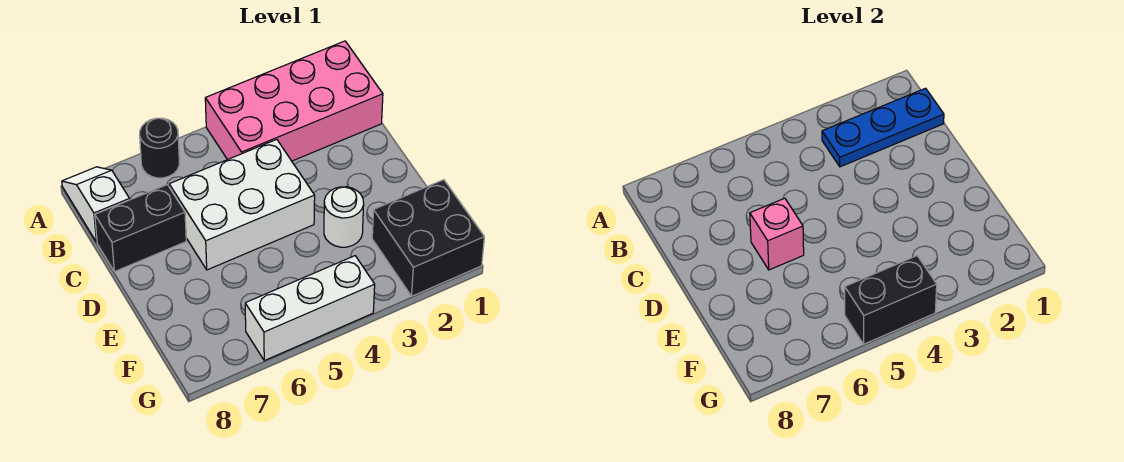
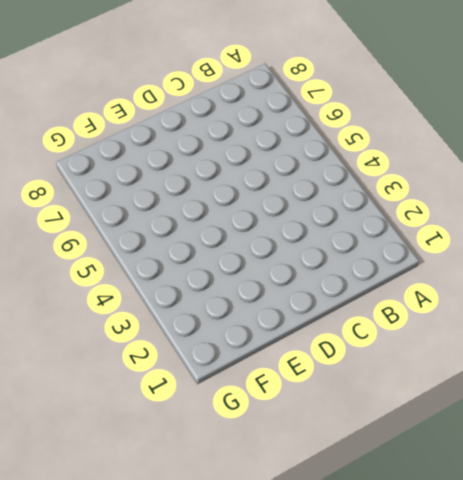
none -> pink 2x4 brick [205,41,383,161]
none -> black 1x1 round brick [140,118,179,178]

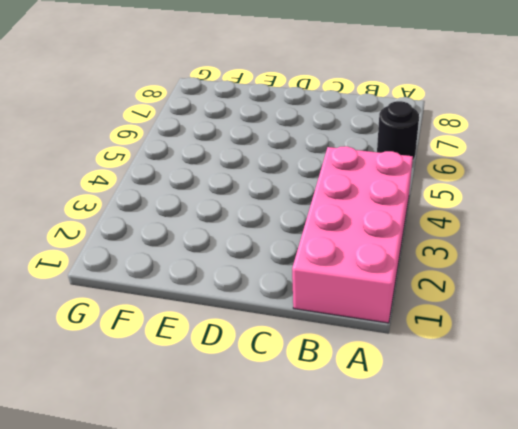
none -> white 1x2 slope [62,167,130,242]
none -> white 2x3 brick [169,139,315,270]

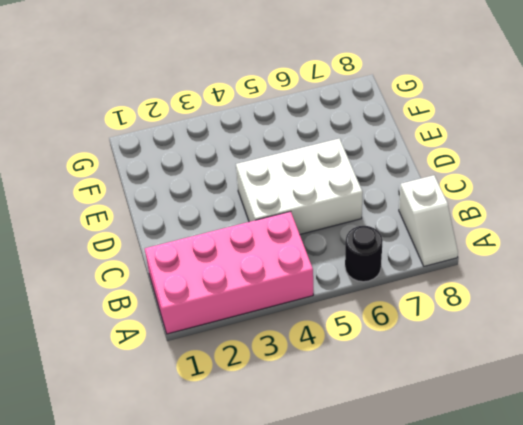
none -> black 1x2 brick [95,185,186,272]
none -> white 1x1 round brick [324,187,364,247]

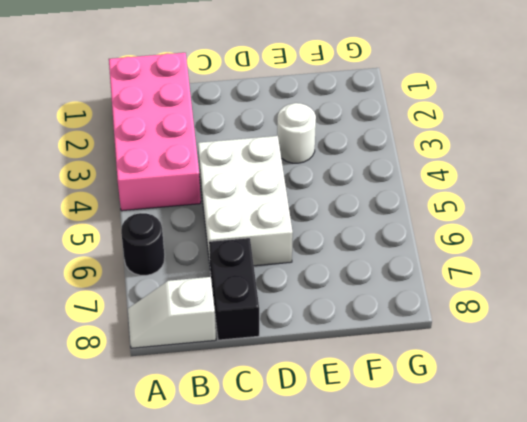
none -> black 2x2 brick [372,180,484,296]
none -> white 1x3 brick [245,256,375,361]

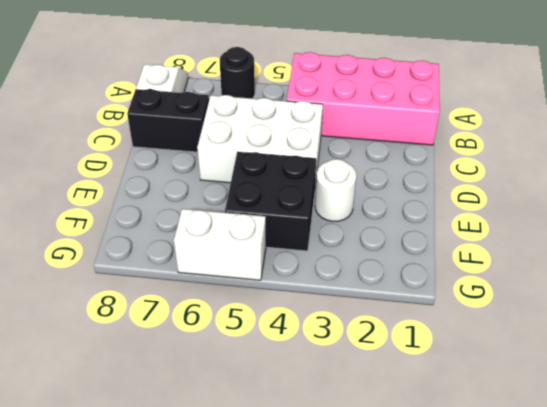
black 2x2 brick [225,152,316,251] -> black 2x2 brick moved to [372,180,484,296]
white 1x2 brick [174,209,266,280] -> white 1x3 brick [245,256,375,361]
none -> blue 1x3 plate [822,88,944,167]
none -> pink 1x1 brick [750,198,804,270]

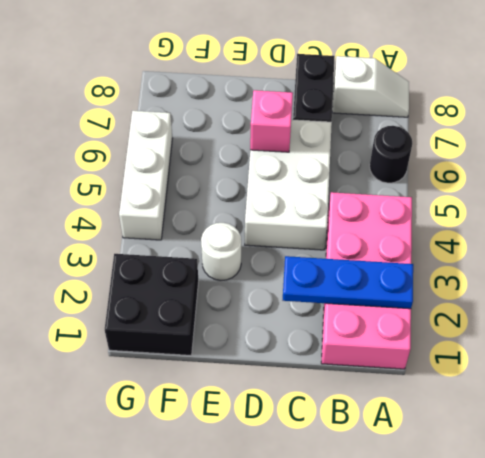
blue 1x3 plate [283,256,413,309] -> blue 1x3 plate turned to [822,88,944,167]
none -> black 1x2 brick [845,256,937,344]

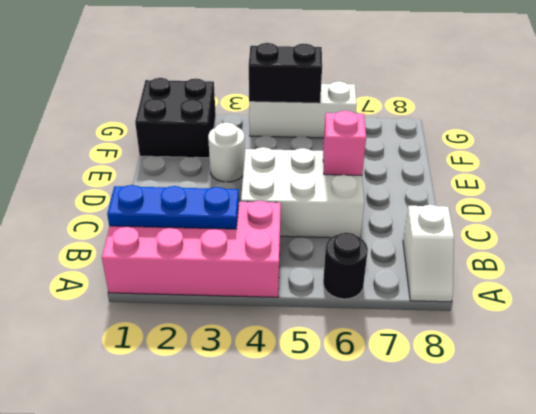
none -> black 1x2 brick [95,185,186,272]

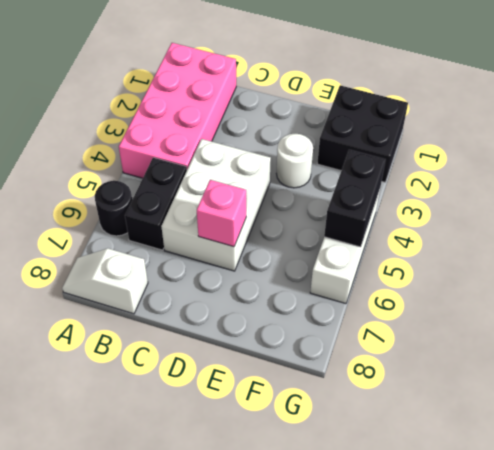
black 1x2 brick [125,158,187,250] -> black 1x2 brick moved to [95,185,186,272]
none -> blue 1x3 plate [822,88,944,167]

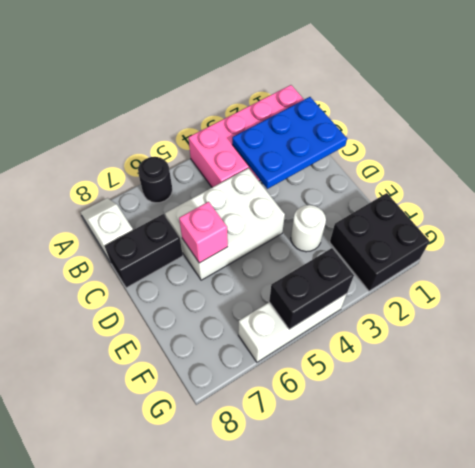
blue 2x3 plate [232,97,347,189] -> blue 1x3 plate [822,88,944,167]

